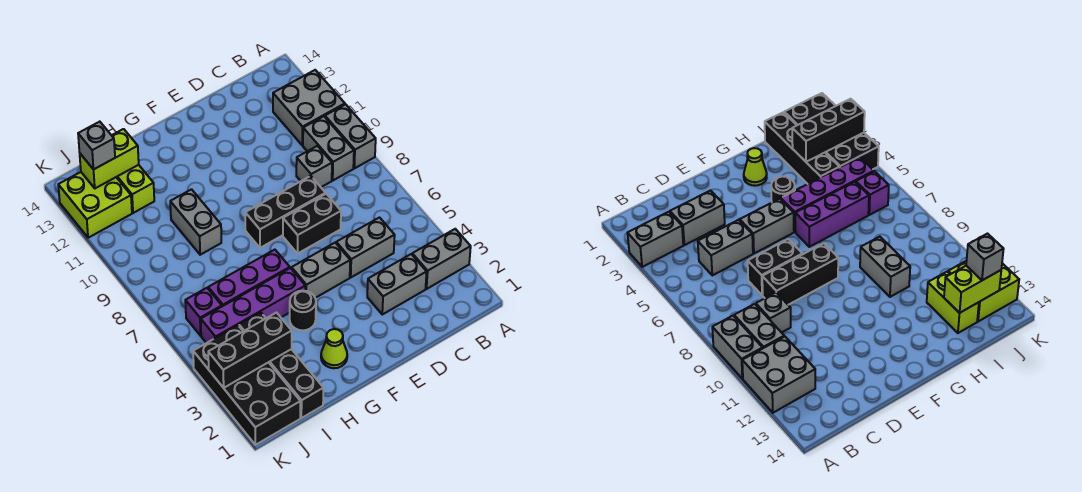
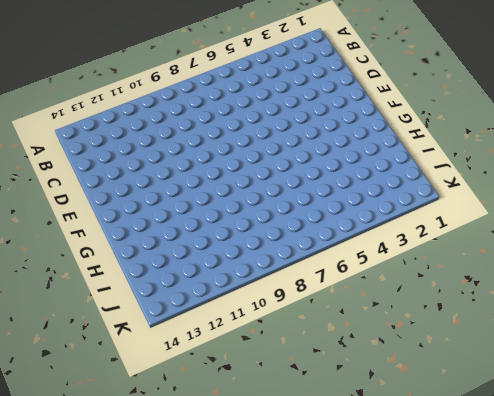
none -> grey 1x2 brick [412,229,471,289]
none -> grey 1x2 brick [325,104,376,168]
none -> grey 2x2 brick [273,70,345,145]

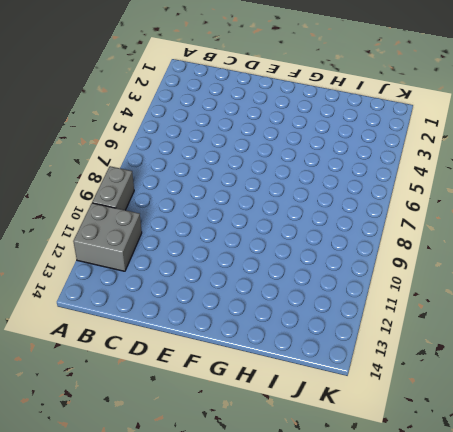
none -> grey 1x2 brick [412,229,471,289]
none -> grey 1x2 brick [303,116,354,180]
none -> grey 1x2 brick [367,254,427,314]

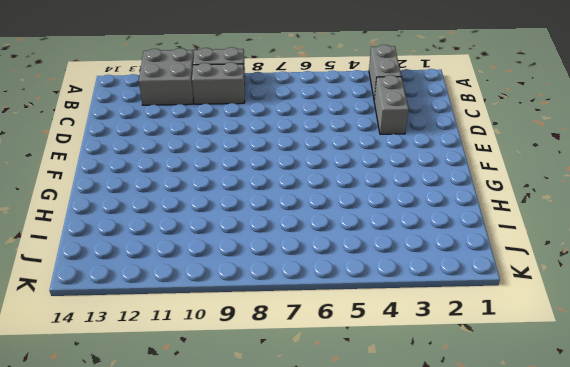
none -> grey 1x2 brick [336,218,395,277]
none -> grey 1x1 brick [296,146,332,187]
none -> black 1x2 brick [283,194,341,253]

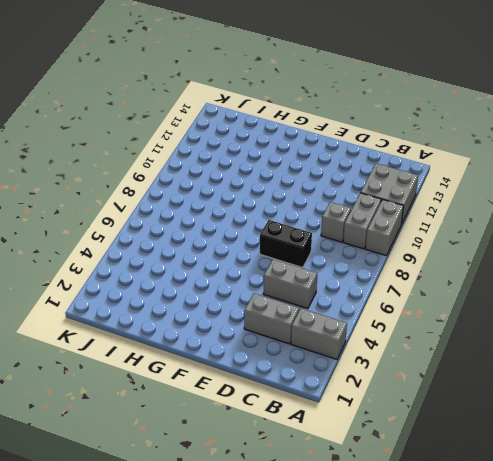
none -> black 1x3 brick [245,176,326,248]
none -> grey 1x2 brick [292,243,350,298]
none -> lime 1x1 cone [321,329,347,368]

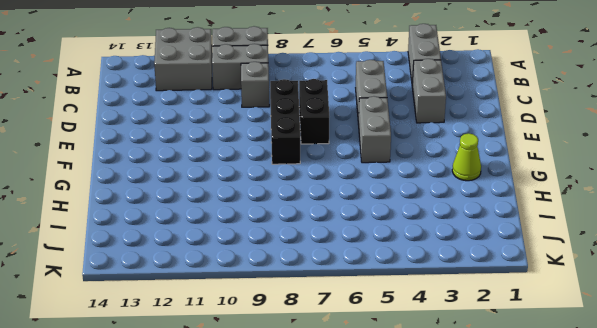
none -> black 1x1 round brick [290,291,316,330]
none -> purple 1x4 brick [201,268,305,343]
none -> purple 1x3 brick [208,250,290,306]

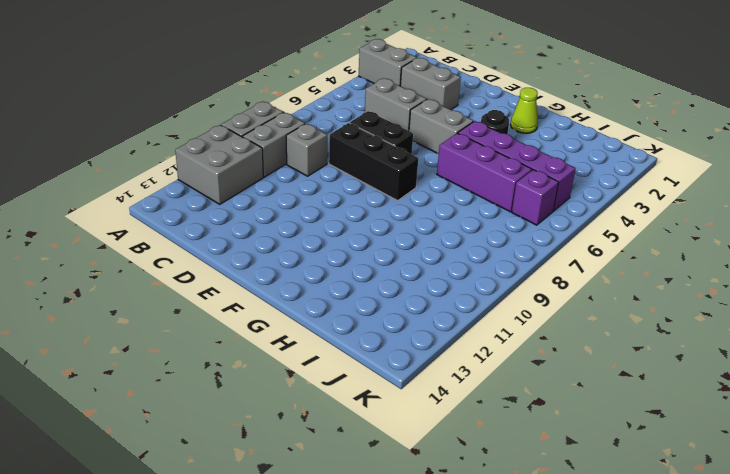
none -> grey 1x2 brick [170,189,221,255]
none -> black 1x4 brick [239,312,323,418]
none -> lime 1x2 brick [117,165,154,213]

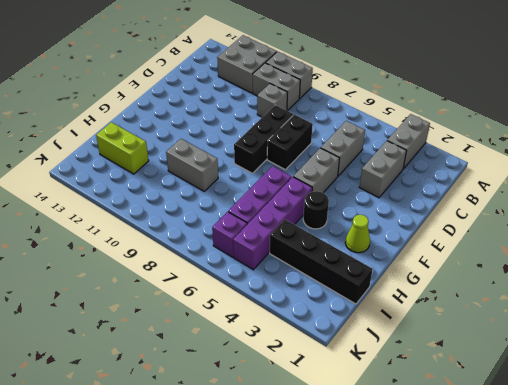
none -> black 2x4 brick [193,325,301,445]
none -> lime 2x2 brick [58,172,132,238]
none -> black 1x3 brick [208,313,292,388]

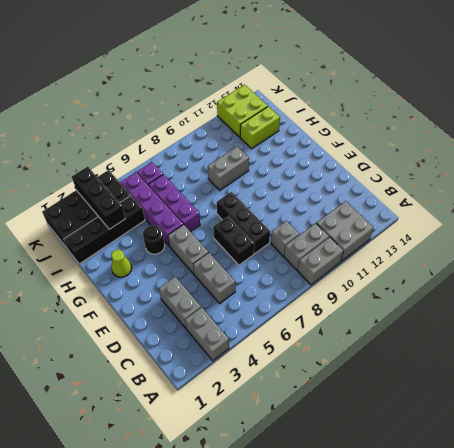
none -> lime 1x2 brick [80,129,139,188]
none -> grey 1x1 brick [78,122,115,169]

